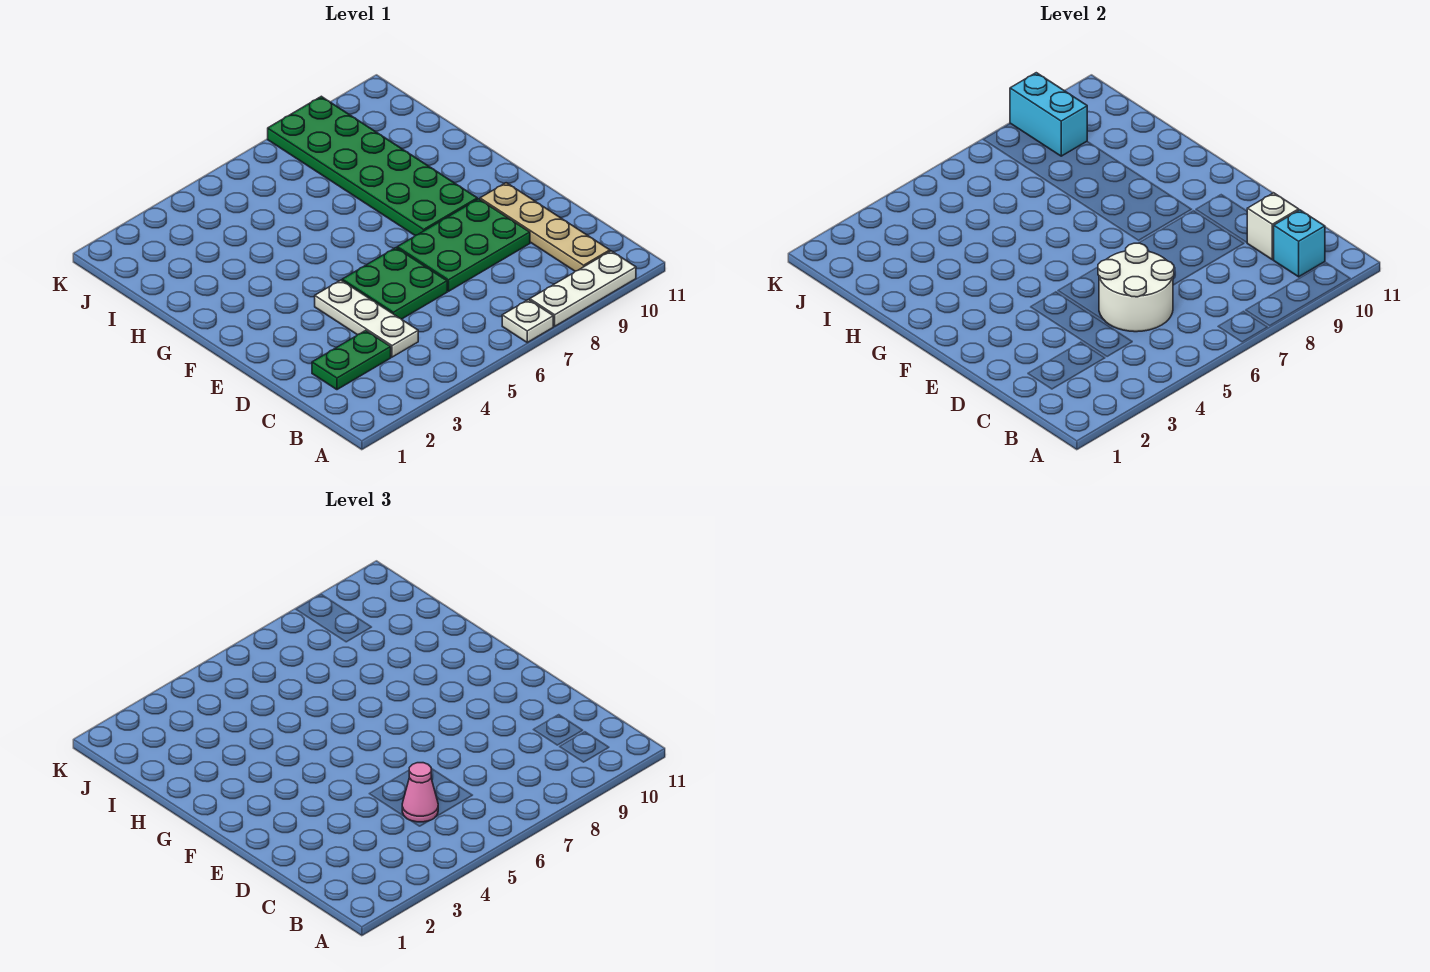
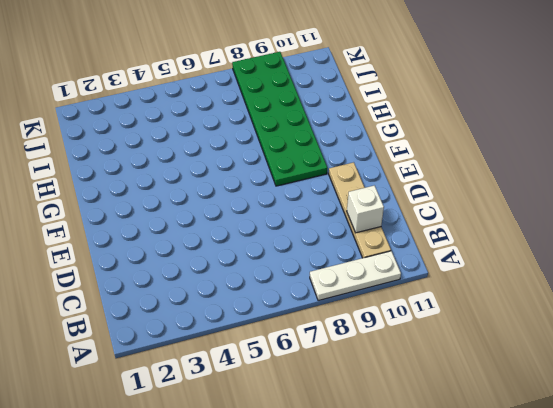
none -> white 1x1 plate [502,300,553,342]
none -> green 1x2 plate [312,330,391,390]
none -> white 1x3 plate [315,280,418,357]

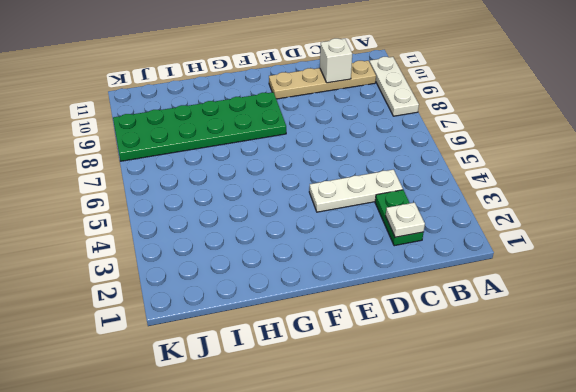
white 1x1 plate [386,203,425,237] -> white 1x1 plate moved to [502,300,553,342]
none -> green 2x2 plate [342,248,447,319]
none -> green 2x3 plate [397,199,530,291]
none -> cyan 1x1 brick [1274,210,1325,277]

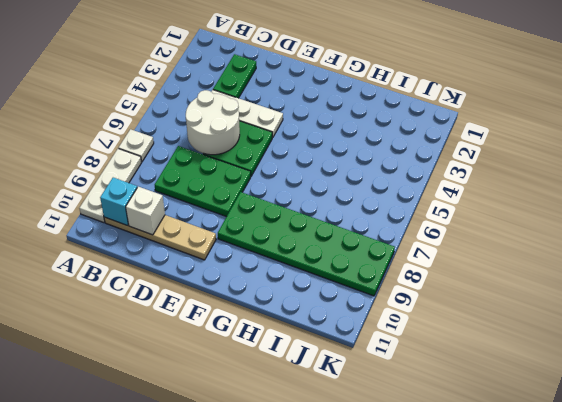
green 2x3 plate [155,146,251,217] -> green 2x3 plate turned to [397,199,530,291]
none -> cyan 1x2 brick [1010,73,1087,156]
none -> pink 1x1 cone [402,763,438,822]

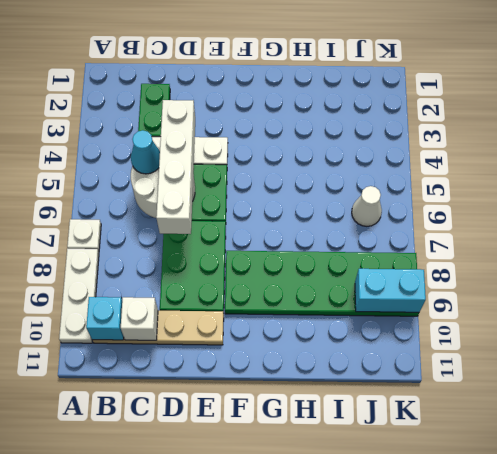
cyan 1x1 cone [131,130,160,174] -> pink 1x1 cone [402,763,438,822]
white 1x4 brick [156,100,195,234] -> none
white 1x1 cone [352,186,382,226] -> none

